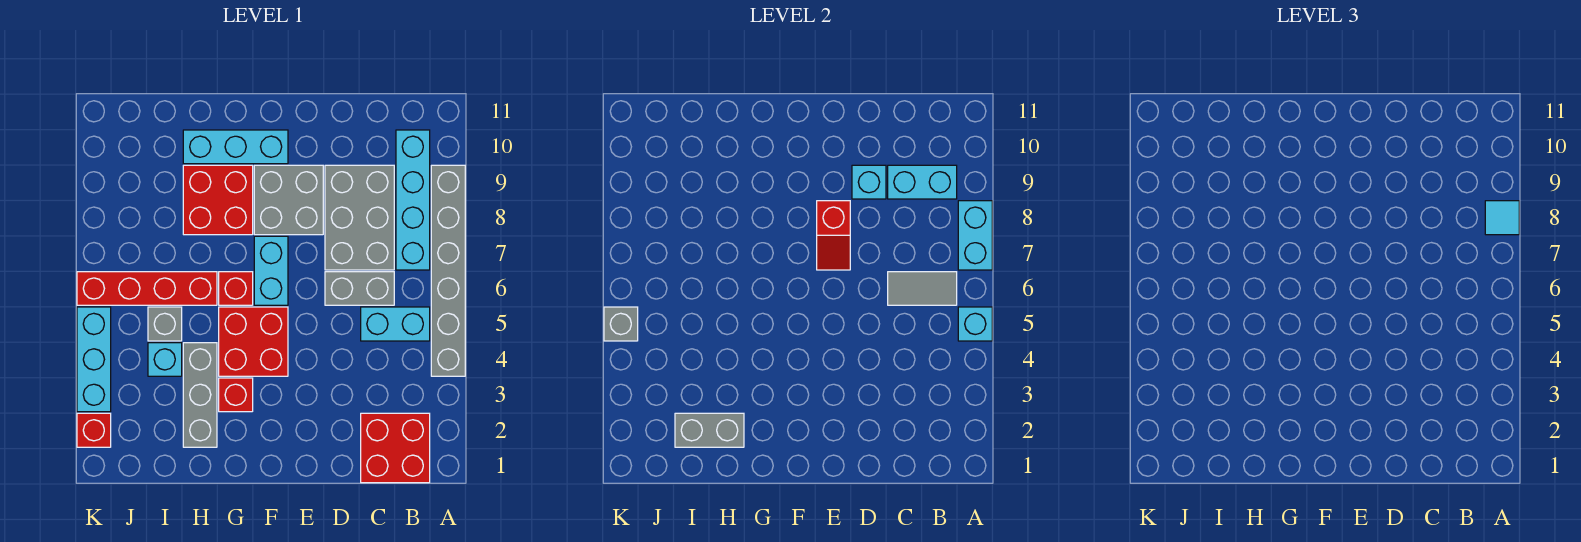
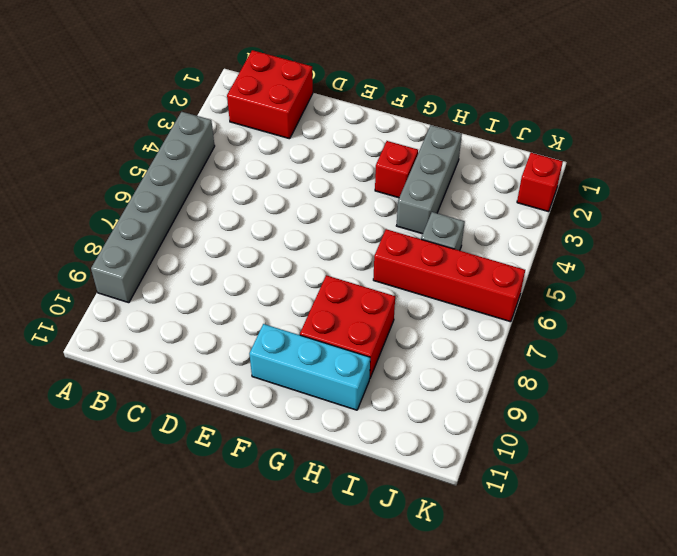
none -> cyan 1x2 brick [361,307,430,341]
none -> cyan 1x4 brick [396,130,430,270]
none -> grey 1x2 brick [325,272,394,305]

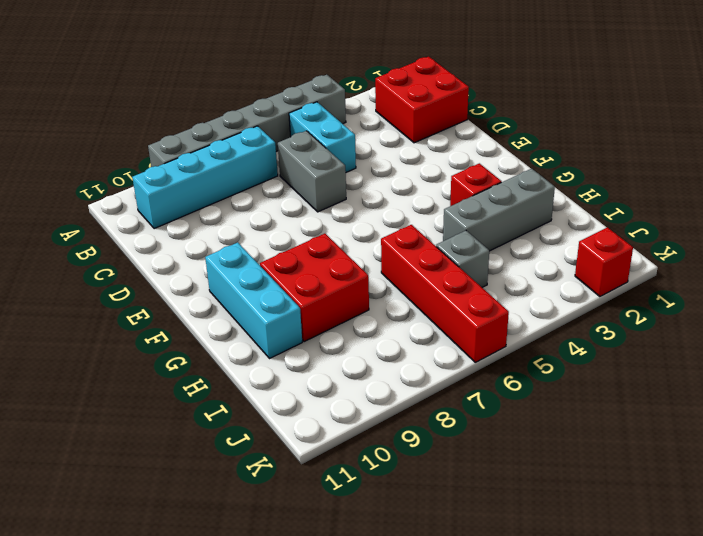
none -> grey 2x3 brick [325,165,394,270]
none -> grey 2x2 brick [254,165,323,235]
none -> red 2x2 brick [219,307,288,376]

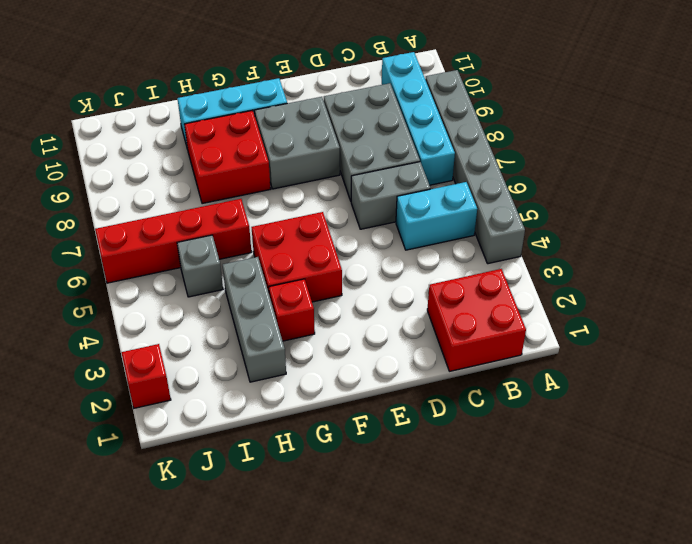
none -> cyan 1x2 brick [254,236,288,305]
none -> red 1x1 brick [219,272,253,305]
none -> cyan 1x1 brick [148,343,182,376]

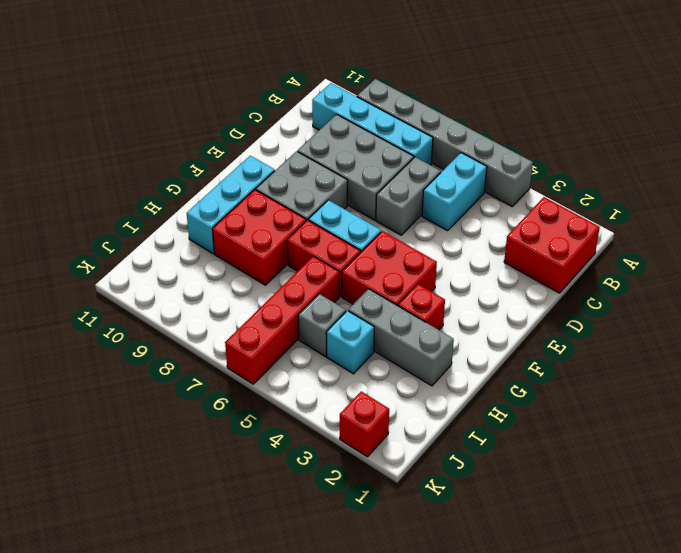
red 1x2 brick [287,220,360,296] -> red 1x1 brick [219,272,253,305]
none -> cyan 1x3 brick [77,307,111,412]
none -> cyan 1x1 brick [958,307,992,341]
none -> cyan 1x2 brick [958,201,992,270]

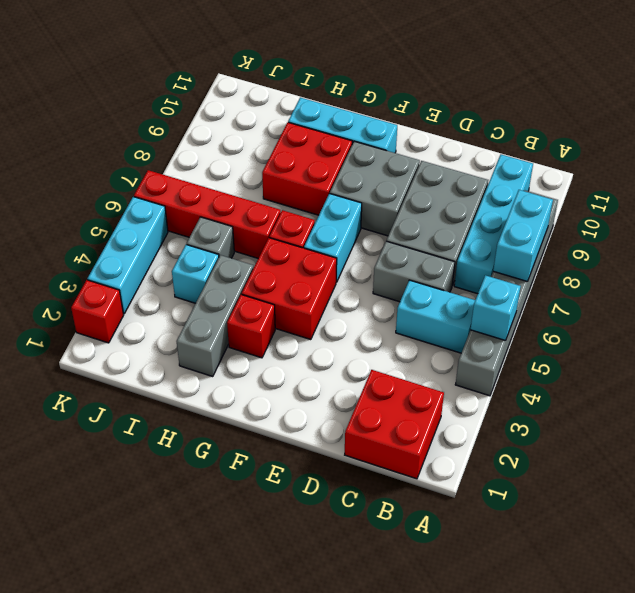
none -> grey 1x2 tile [888,272,957,305]
none -> cyan 1x2 brick [888,165,957,199]
none -> cyan 1x1 brick [852,165,886,199]

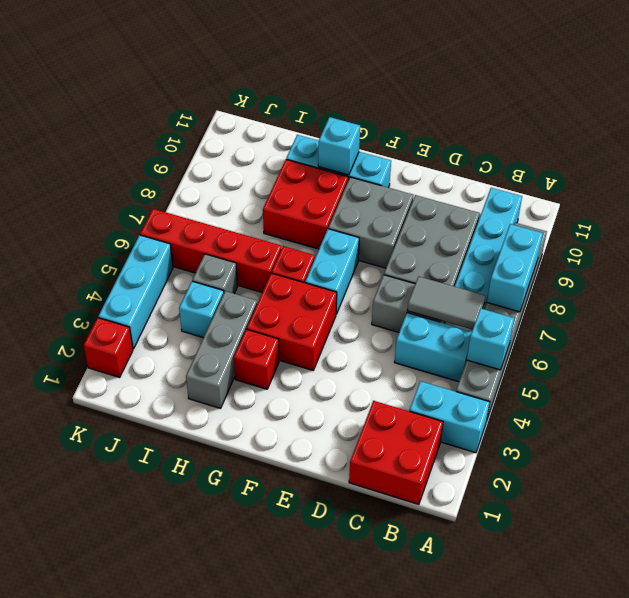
cyan 1x2 brick [409,381,490,453] -> cyan 1x2 brick moved to [888,165,957,199]
cyan 1x1 brick [318,117,360,175] -> cyan 1x1 brick moved to [852,165,886,199]
none -> red 1x2 slope [817,201,850,270]
none -> grey 1x2 brick [675,413,744,447]
none -> grey 1x1 brick [604,307,638,341]

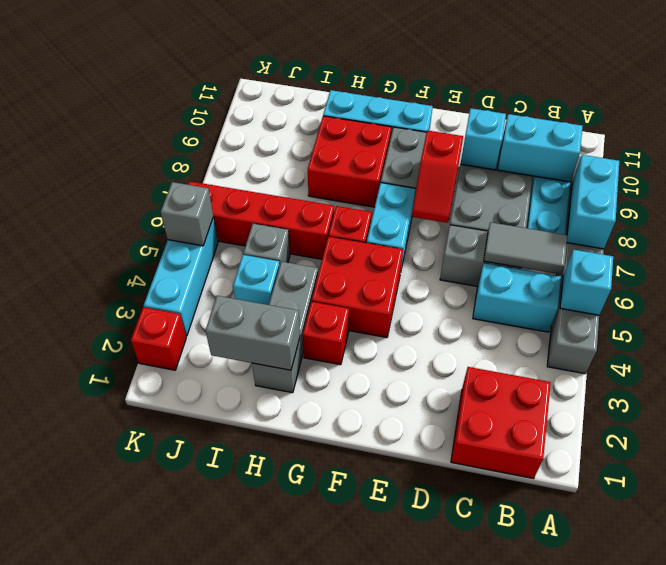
none -> cyan 1x1 tile [1485,201,1519,235]

